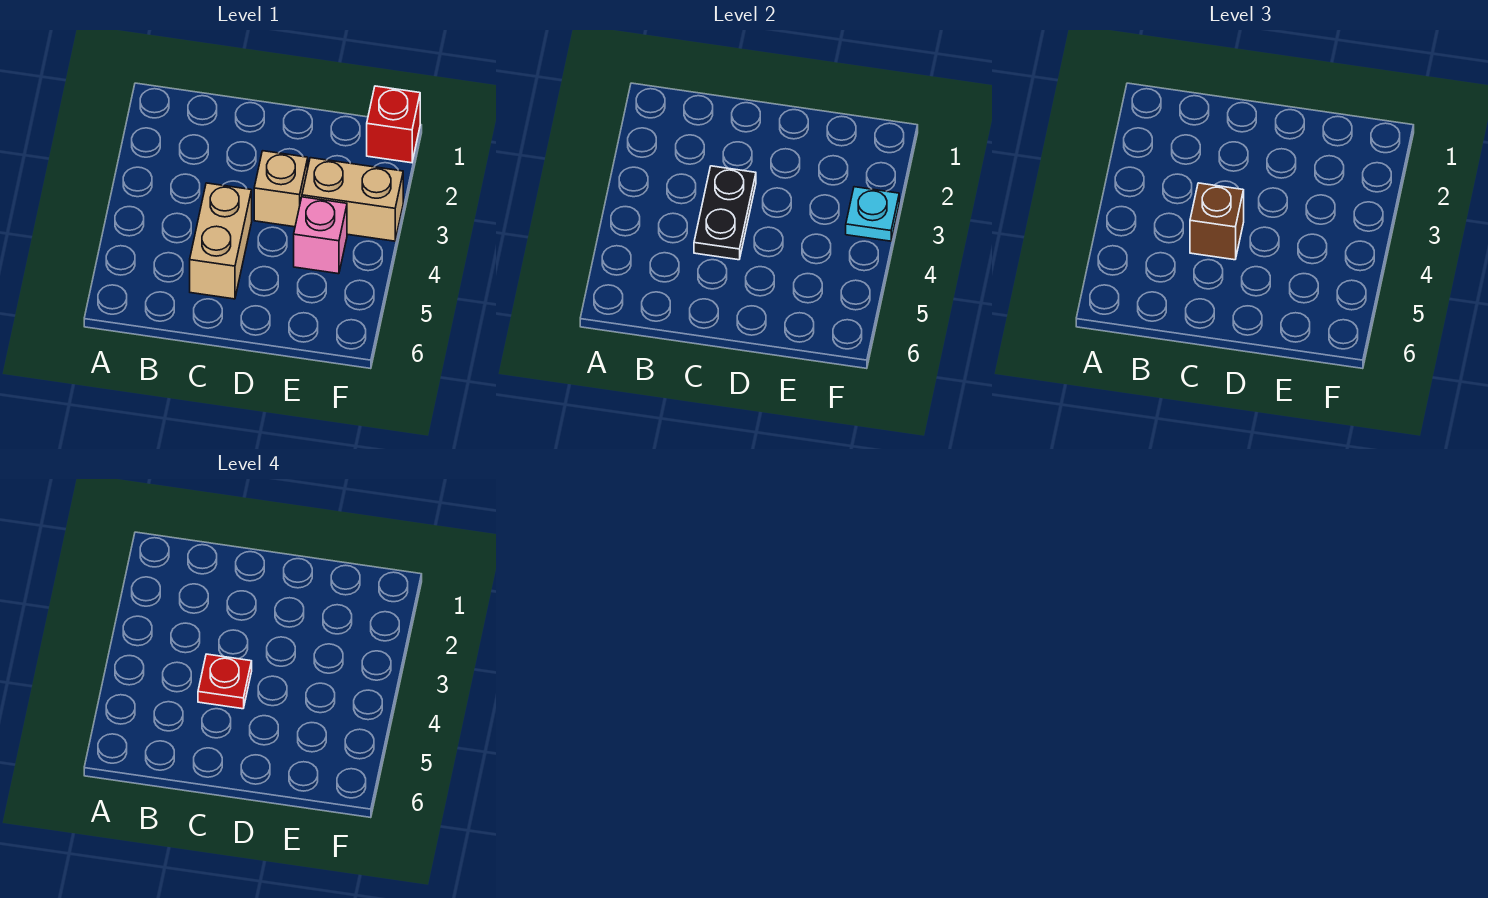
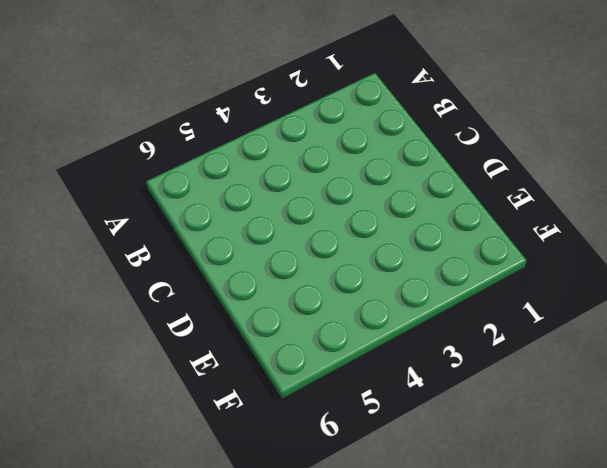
none -> tan 1x2 brick [190,183,252,299]
none -> tan 1x1 brick [254,151,308,227]

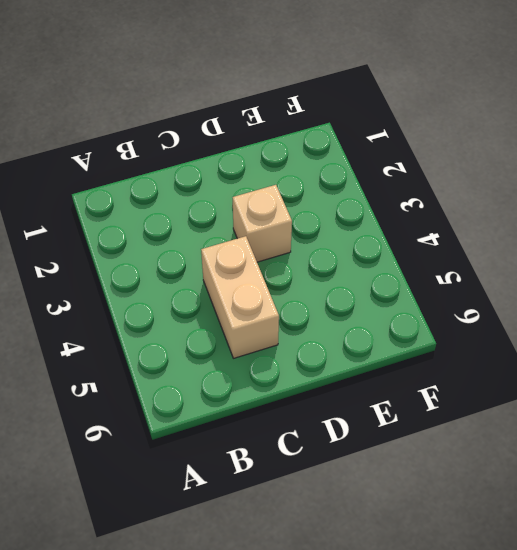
none -> tan 1x2 brick [302,158,403,241]
none -> pink 1x1 brick [294,197,347,274]

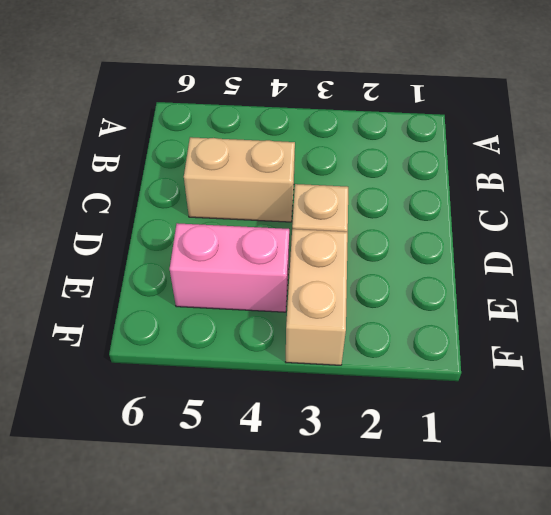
pink 1x2 brick [170,223,289,312] -> pink 1x1 brick [294,197,347,274]
none -> red 1x1 brick [367,86,420,163]
none -> black 1x2 plate [694,166,756,260]

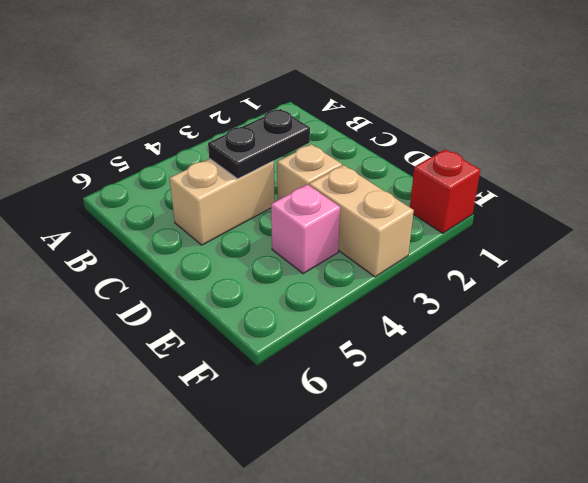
none -> cyan 1x1 plate [846,187,899,241]
none -> brown 1x1 brick [1190,183,1244,260]

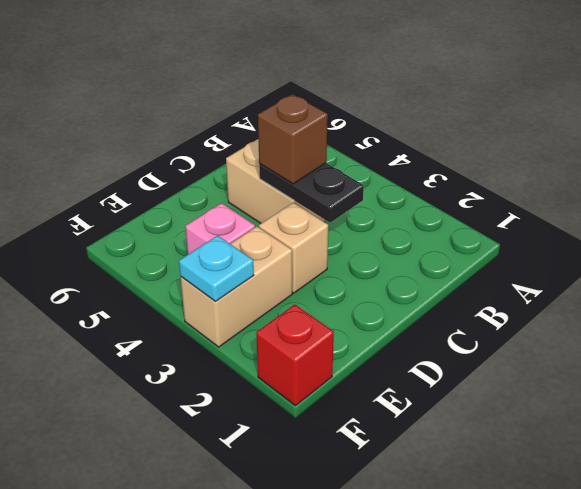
none -> red 1x1 plate [198,654,252,709]

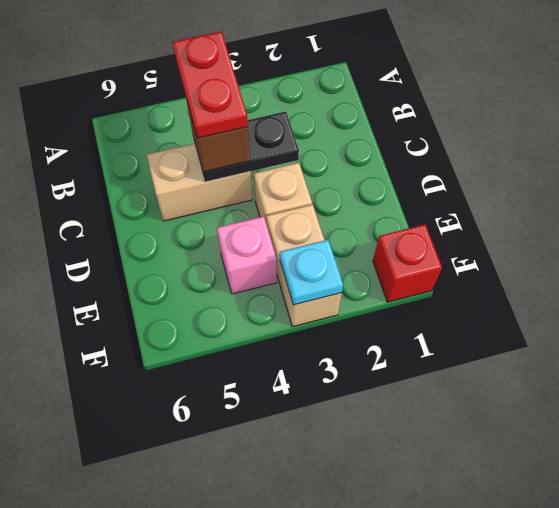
red 1x2 plate [172,31,248,138] -> red 1x1 plate [198,654,252,709]

